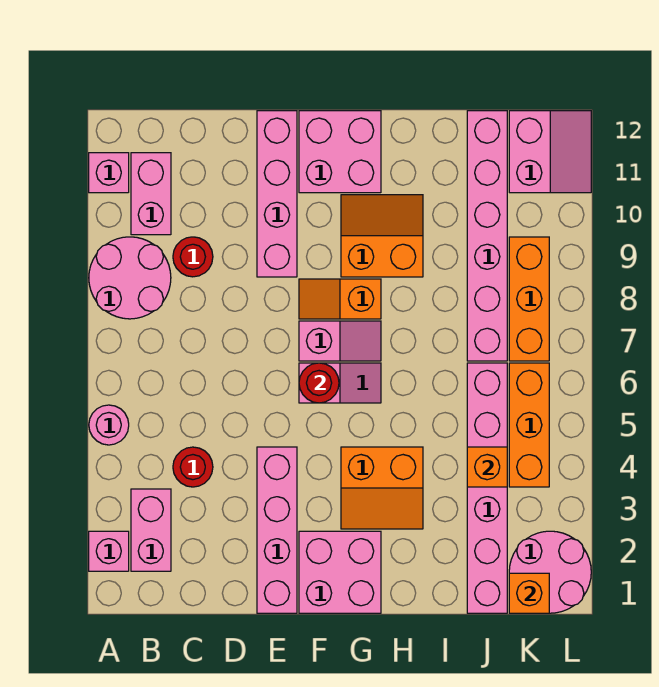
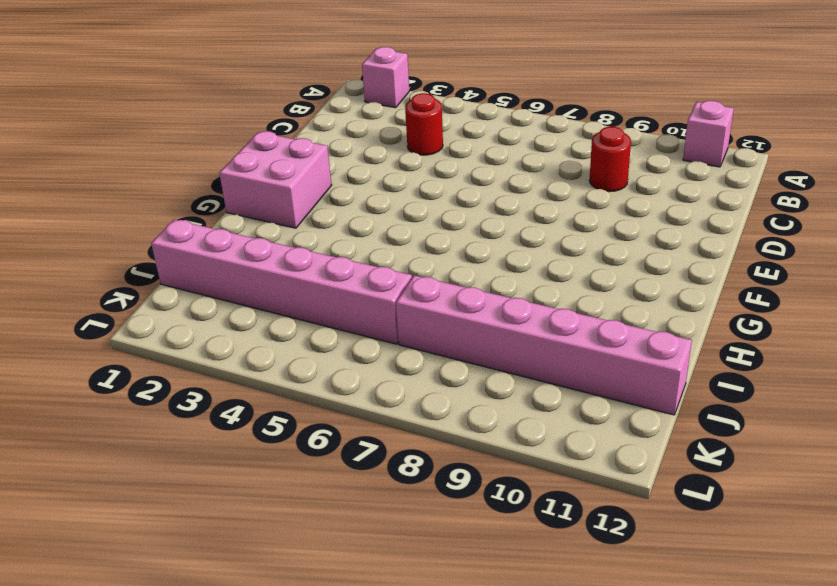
none -> pink 1x1 round brick [89,405,129,445]
none -> pink 2x2 round brick [89,237,171,319]
none -> pink 1x2 brick [131,489,171,571]

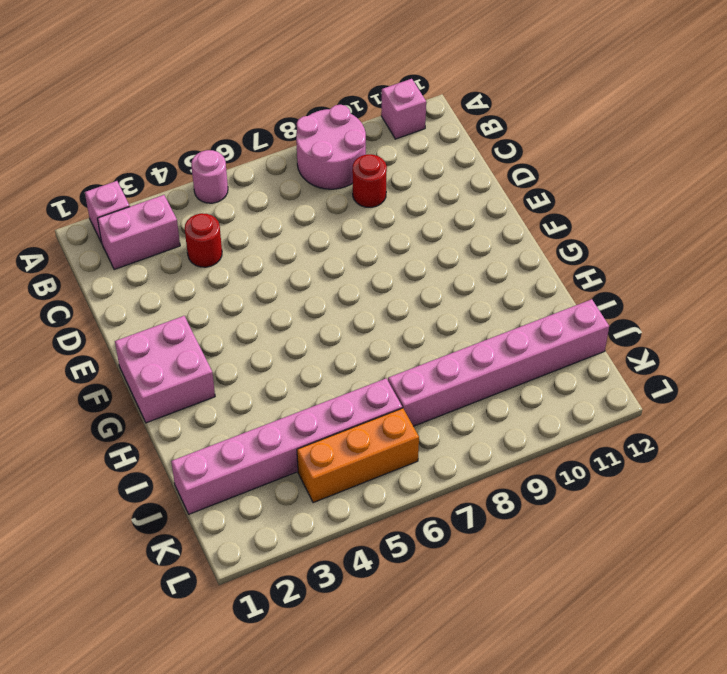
none -> pink 1x2 brick [131,153,171,235]
none -> pink 1x4 brick [257,447,297,613]
none -> pink 1x4 brick [257,111,297,277]

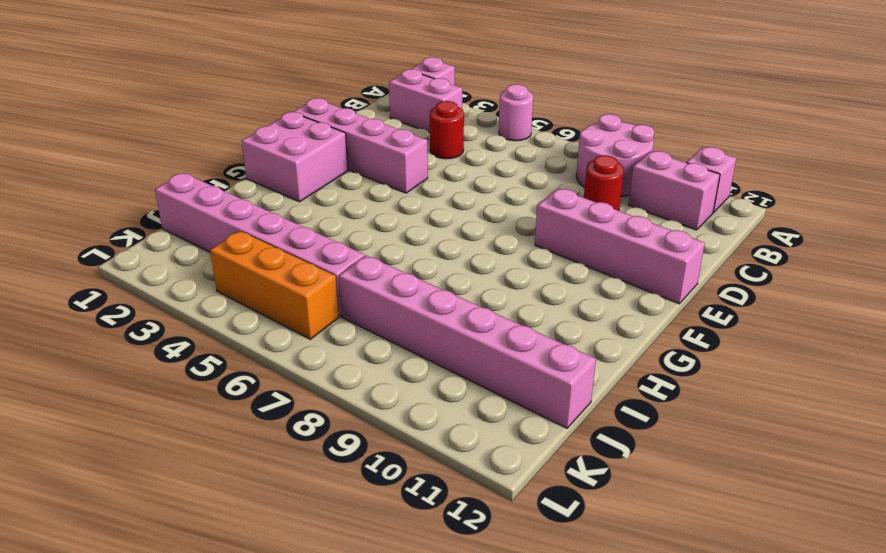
none -> pink 1x2 slope [299,363,381,403]
none -> pink 1x2 slope [299,321,381,361]
none -> orange 1x2 slope [299,279,381,319]

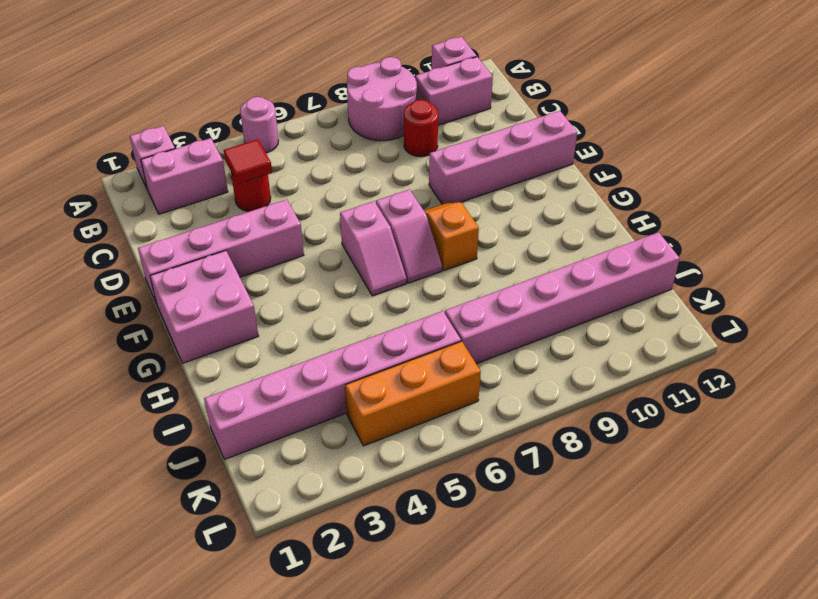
red 1x1 tile [224,139,272,184] -> none
none -> pink 2x2 brick [299,111,381,193]
none -> orange 2x2 slope [341,447,423,529]
none -> orange 2x2 slope [341,195,423,277]

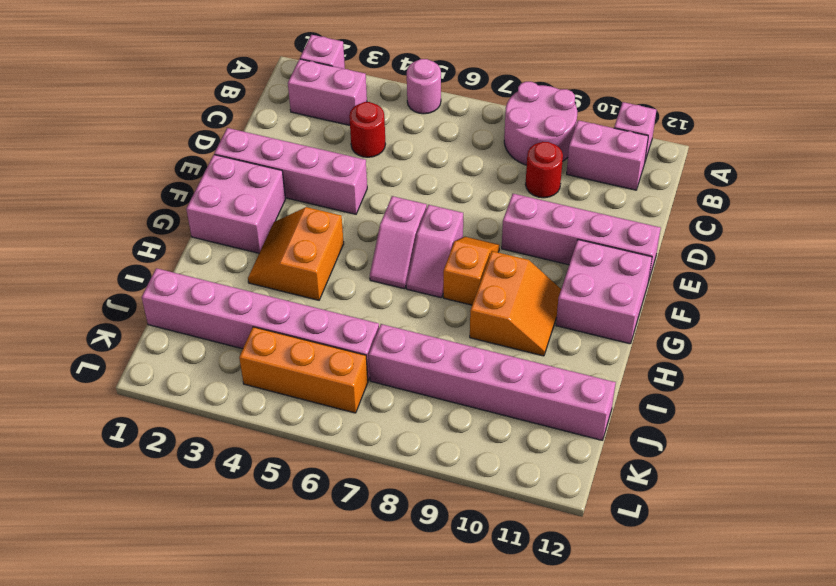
none -> pink 2x2 round brick [509,531,591,613]
none -> orange 1x3 brick [509,237,549,361]
none -> pink 2x2 slope [509,111,591,193]

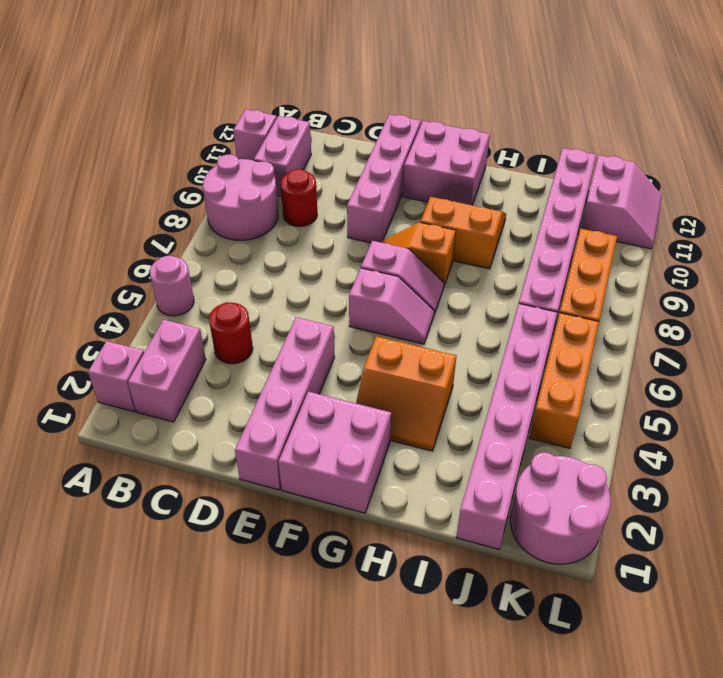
none -> red 1x1 round brick [299,363,339,403]
none -> orange 1x1 brick [467,447,507,487]
none -> orange 1x1 brick [509,573,549,613]

